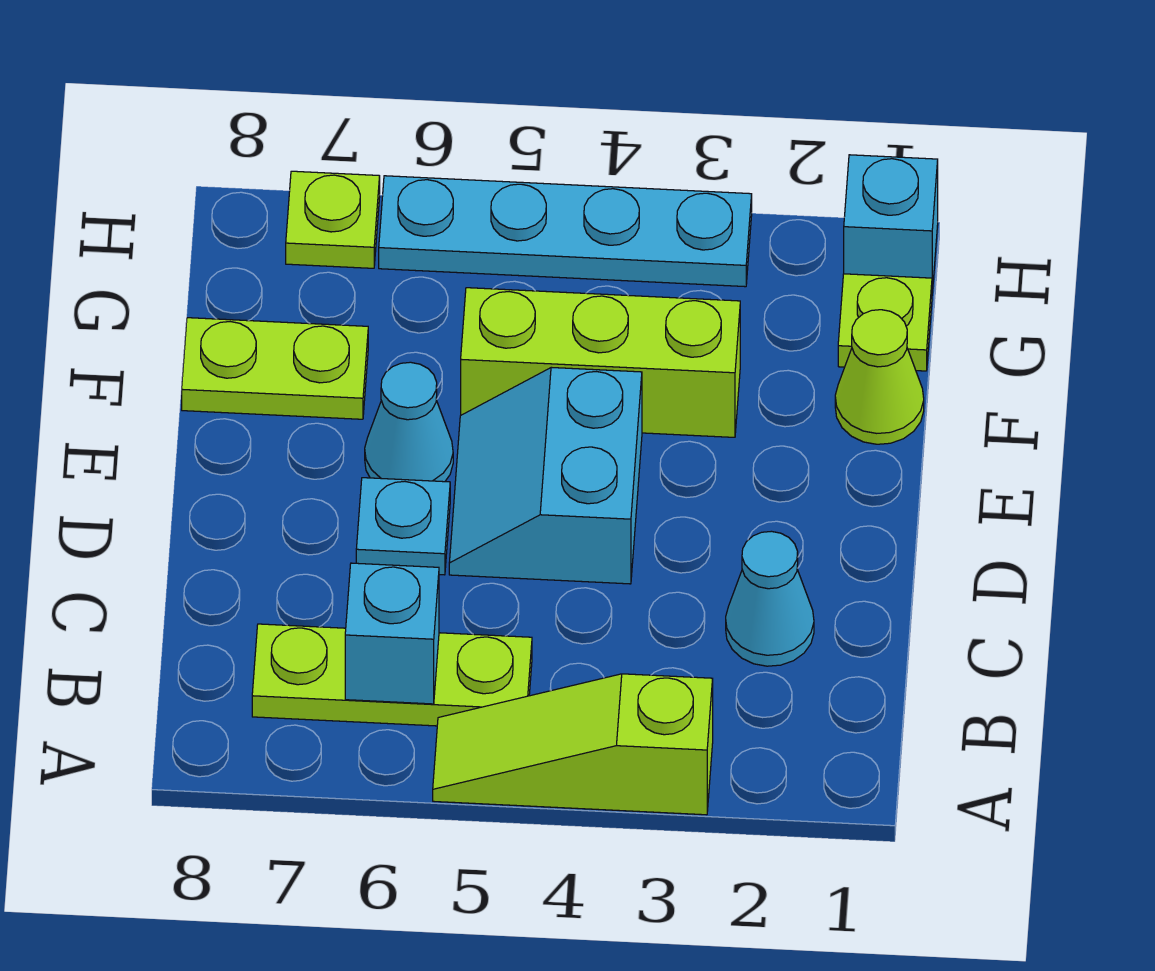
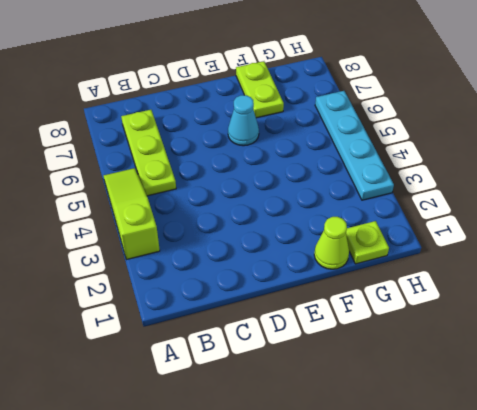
none -> cyan 1x1 cone [726,531,814,666]
none -> cyan 2x2 slope [449,367,642,584]
none -> cyan 1x1 plate [356,478,450,575]

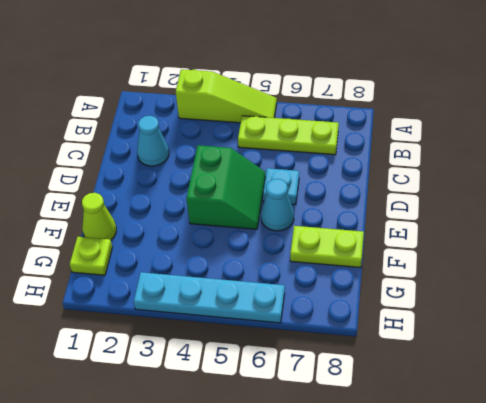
green 2x2 slope [186,145,266,229] -> cyan 2x2 slope [449,367,642,584]
none -> lime 1x3 brick [461,288,740,437]
none -> cyan 1x1 brick [844,155,938,293]
none -> lime 1x1 plate [286,171,380,268]

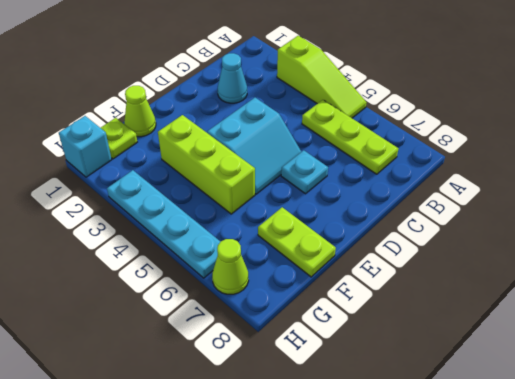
lime 1x1 cone [212,239,249,294] -> lime 1x1 plate [286,171,380,268]
none -> cyan 1x1 cone [365,362,453,482]
none -> cyan 1x1 brick [345,563,439,704]

